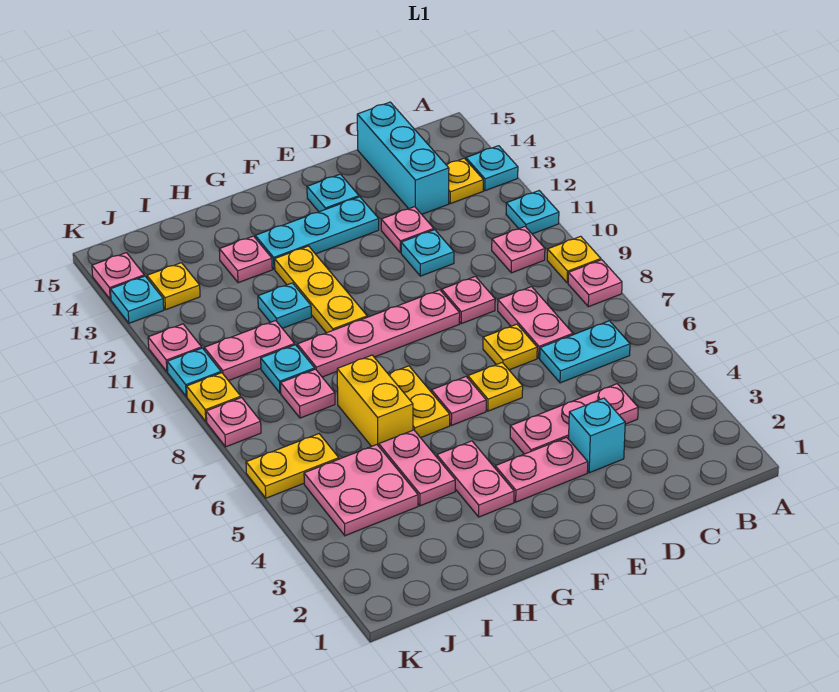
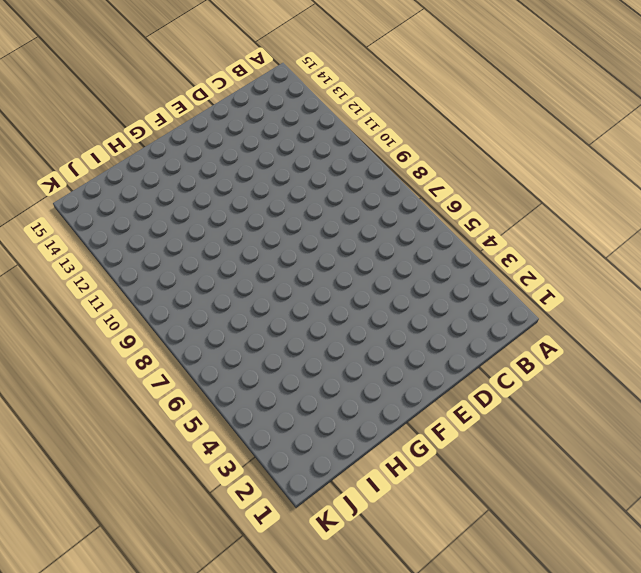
none -> pink 1x1 plate [568,260,622,307]
none -> yellow 1x1 plate [547,236,601,283]
none -> cyan 1x1 plate [506,191,559,234]
none -> cyan 1x1 plate [466,146,518,191]

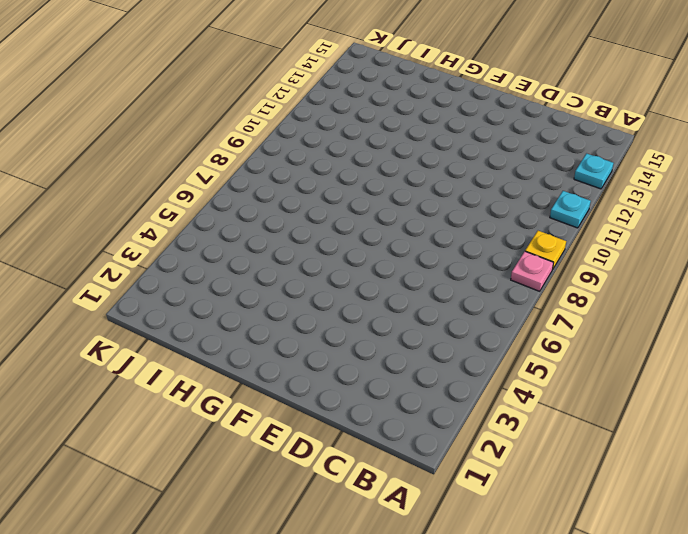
none -> cyan 1x2 plate [540,321,630,383]
none -> pink 1x1 plate [492,227,545,273]
none -> yellow 1x1 plate [447,158,483,204]
none -> pink 1x3 plate [510,384,638,454]

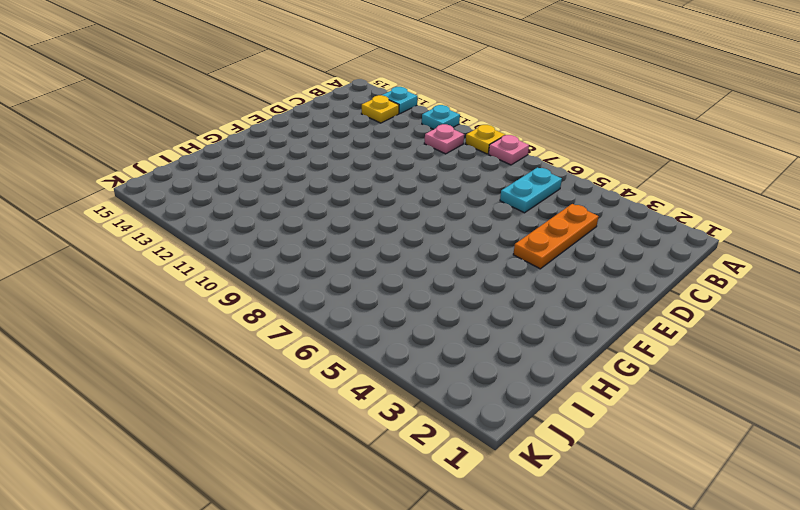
orange 1x3 plate [513,204,599,269] -> pink 1x3 plate [510,384,638,454]
none -> pink 1x2 plate [498,287,573,358]
none -> cyan 1x3 brick [357,102,449,214]
none -> cyan 1x1 brick [569,398,625,473]
none -> yellow 1x1 plate [483,324,537,370]

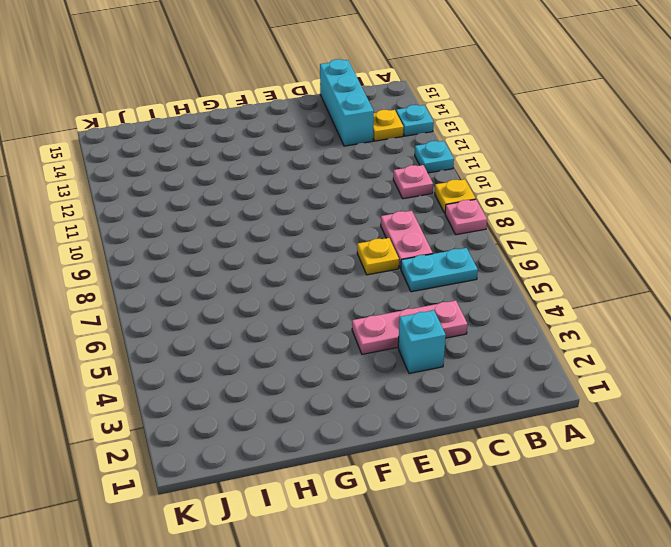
none -> pink 1x1 plate [442,276,495,324]
none -> cyan 1x1 plate [401,230,454,276]
none -> pink 1x1 plate [381,207,434,253]
none -> pink 1x2 plate [495,437,588,502]

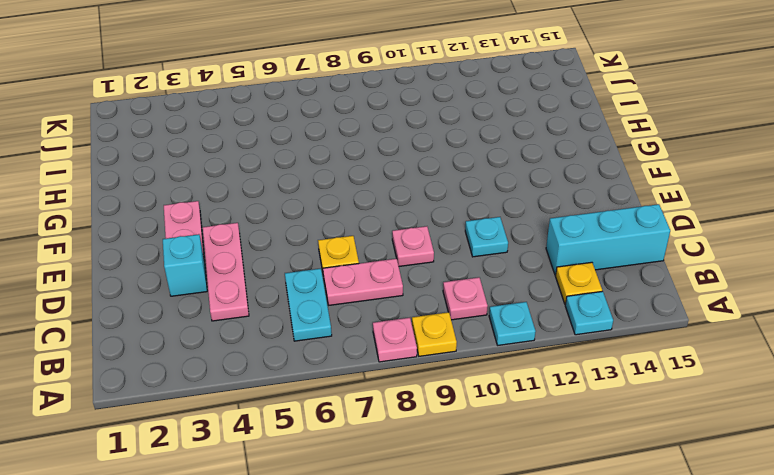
none -> pink 1x1 plate [381,207,434,253]
none -> yellow 1x1 plate [468,363,523,411]
none -> pink 1x4 plate [297,290,460,377]
none -> cyan 1x3 plate [255,197,379,269]

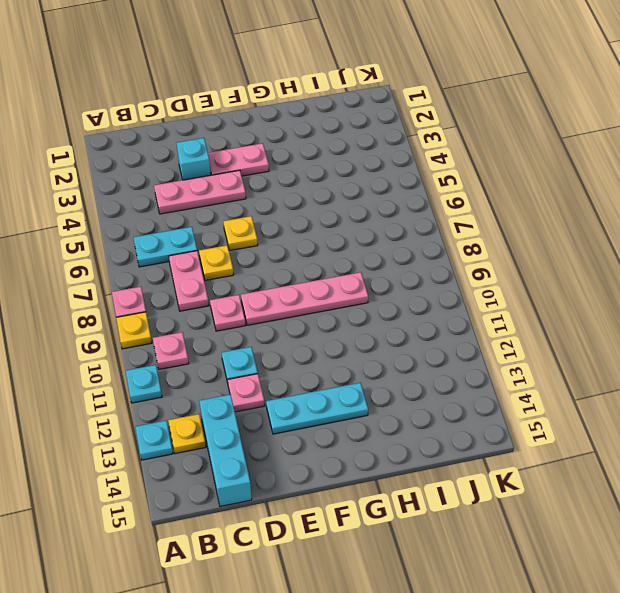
none -> cyan 1x1 plate [307,174,359,212]
none -> pink 1x1 plate [432,377,486,425]
none -> pink 1x2 plate [437,441,514,517]
none -> yellow 1x2 plate [389,366,450,438]

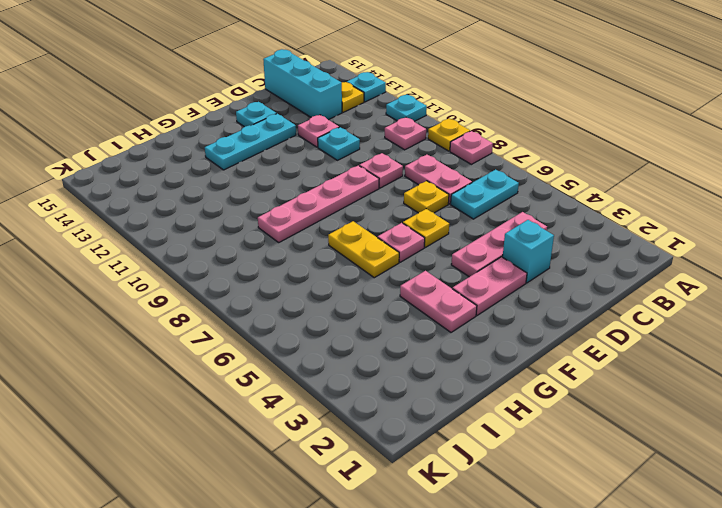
none -> yellow 1x3 plate [275,246,367,333]
none -> pink 1x2 plate [379,430,455,506]
none -> yellow 1x2 brick [337,355,413,446]
none -> cyan 1x1 plate [258,283,311,328]

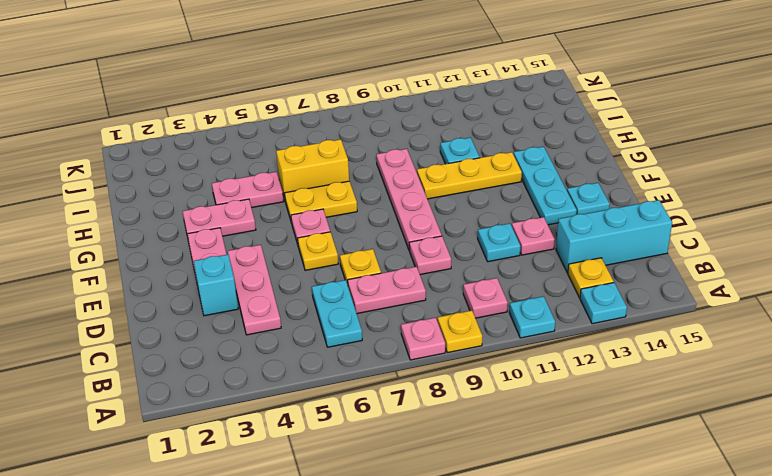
none -> pink 1x1 plate [219,236,272,283]
none -> pink 2x2 plate [304,445,418,536]
none -> pink 1x1 plate [281,369,335,418]
none -> cyan 1x1 plate [261,345,315,393]

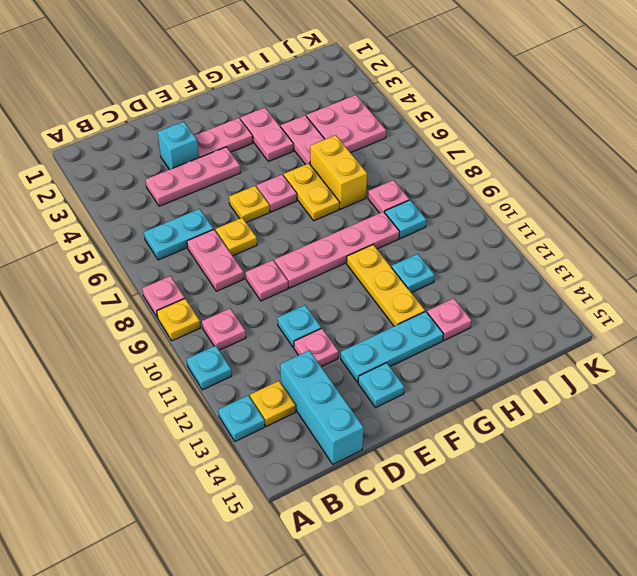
none -> pink 1x2 plate [204,320,295,381]
none -> yellow 1x2 plate [246,434,339,498]
none -> yellow 1x1 plate [147,263,200,310]
none -> pink 1x1 plate [206,398,261,447]

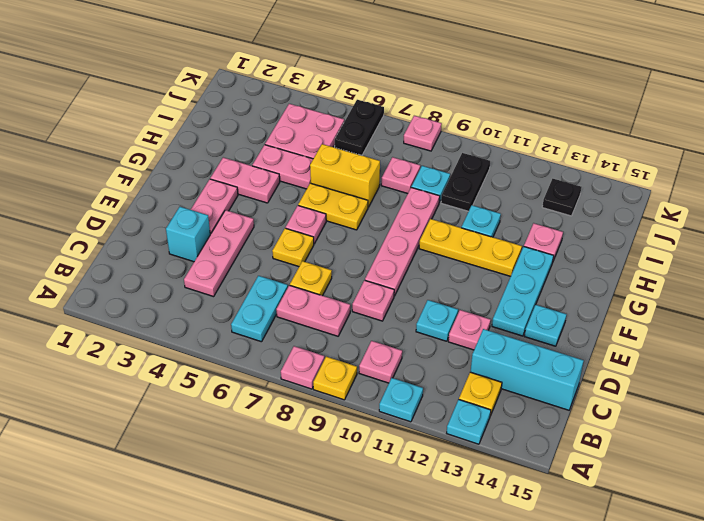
black 1x2 plate [441,153,490,211] -> pink 1x2 plate [204,320,295,381]
black 1x2 plate [335,100,384,155] -> yellow 1x2 plate [246,434,339,498]
black 1x1 plate [542,179,581,216] -> yellow 1x1 plate [147,263,200,310]
none -> yellow 1x1 plate [187,373,241,421]
none -> cyan 1x1 plate [167,348,221,397]
none -> pink 1x1 plate [148,324,202,372]
none -> cyan 1x1 plate [110,276,164,323]

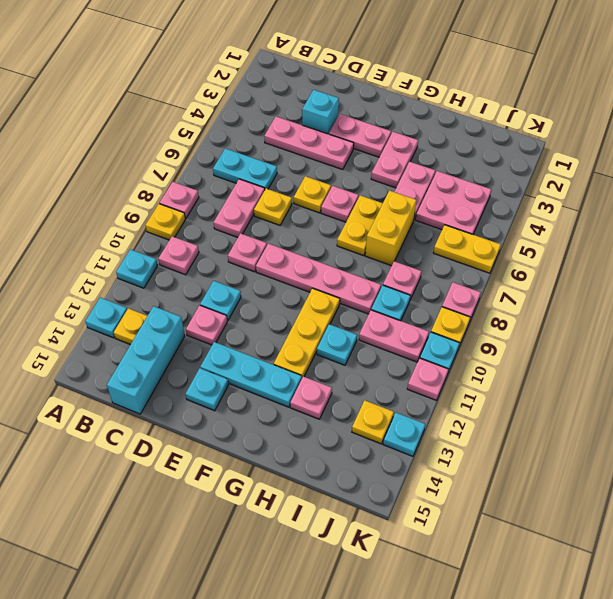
none -> pink 1x1 plate [92,253,144,299]

